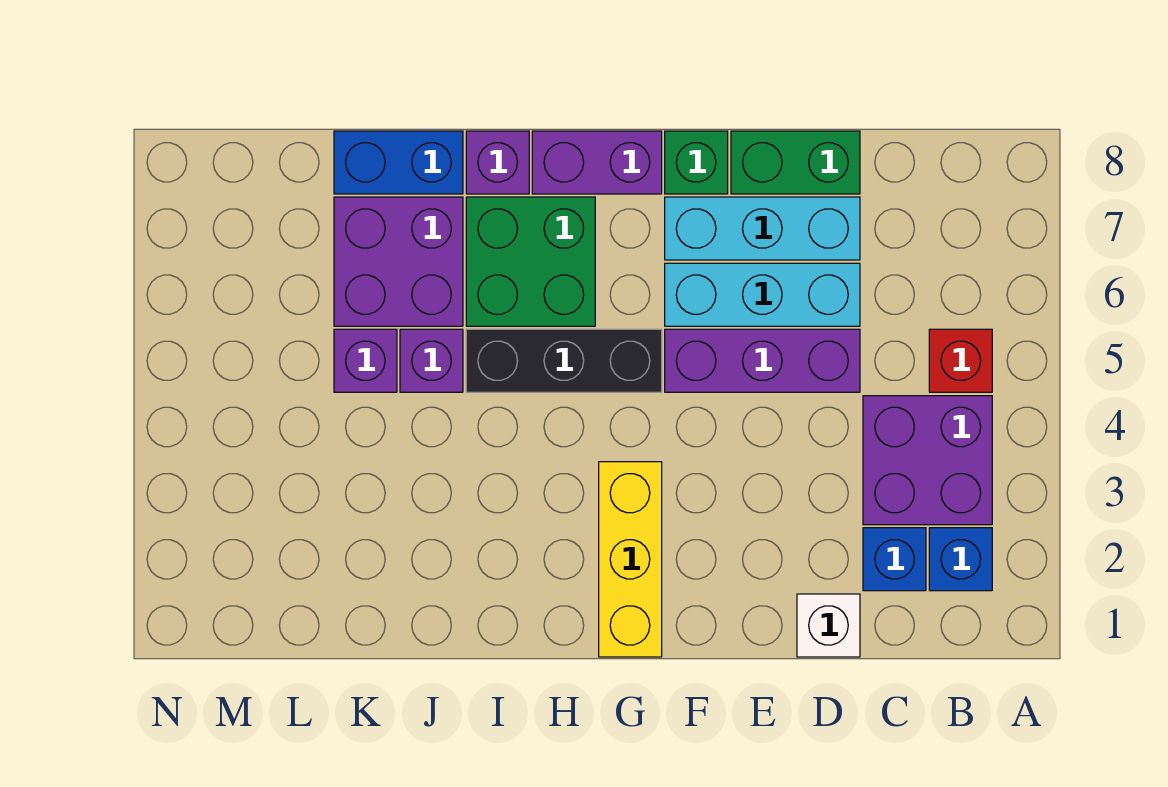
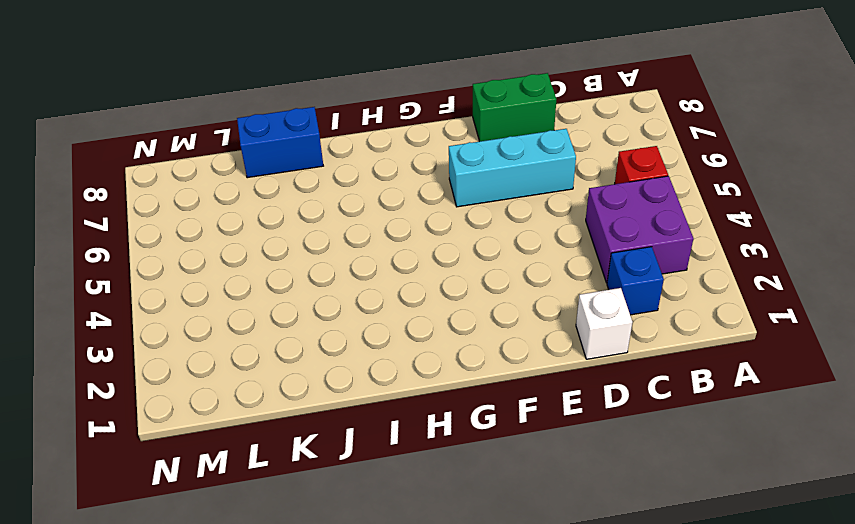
none -> blue 1x1 brick [929,528,992,591]
none -> purple 1x3 brick [665,329,860,392]
none -> cyan 1x3 brick [665,197,860,260]

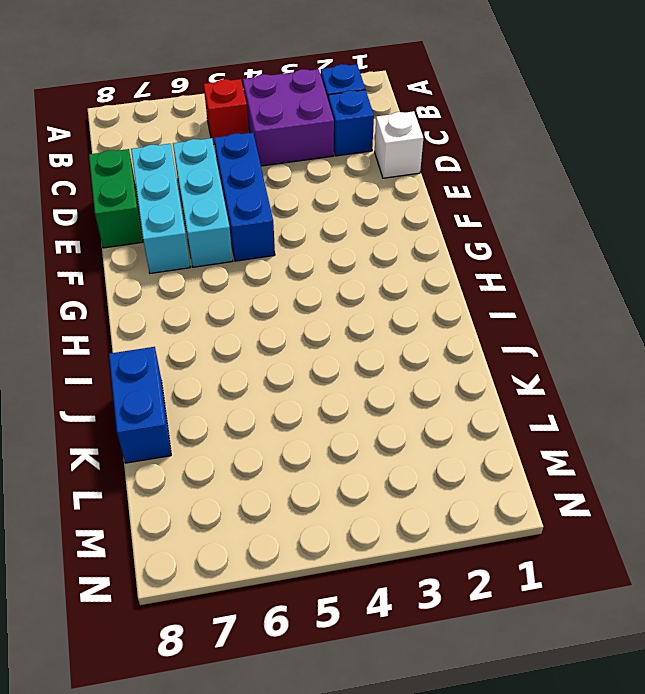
blue 1x3 brick [214,133,275,261] -> purple 1x3 brick [665,329,860,392]
none -> green 1x1 brick [665,131,728,194]
none -> yellow 1x3 brick [599,462,662,657]
none -> black 1x3 brick [466,329,662,392]

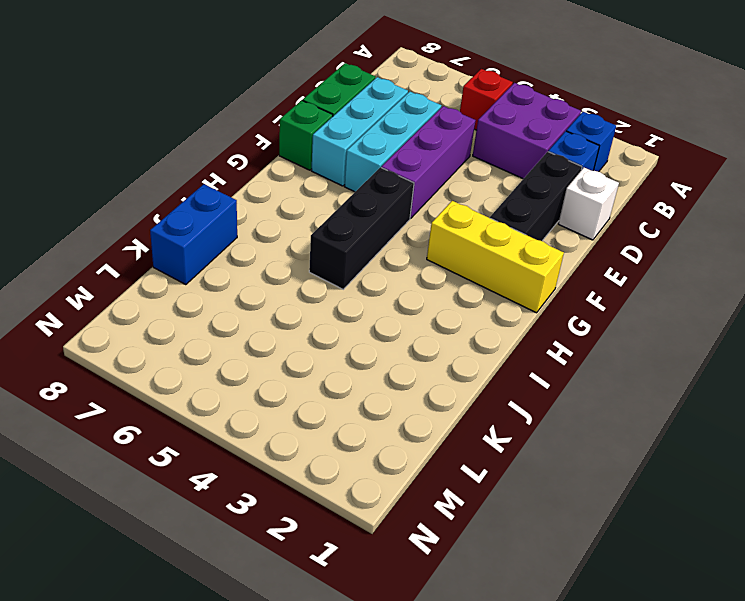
black 1x3 brick [490,152,582,241] -> none
none -> purple 1x2 brick [532,131,662,194]
none -> green 2x2 brick [466,197,595,326]
none -> purple 1x1 brick [466,131,529,194]

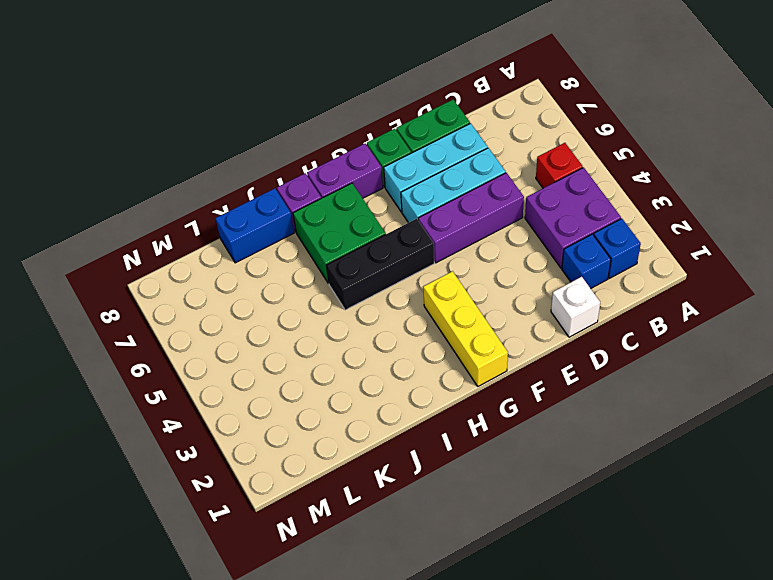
none -> purple 1x1 brick [400,329,463,392]
none -> purple 2x2 brick [334,197,463,326]
none -> purple 1x1 brick [334,329,397,392]

